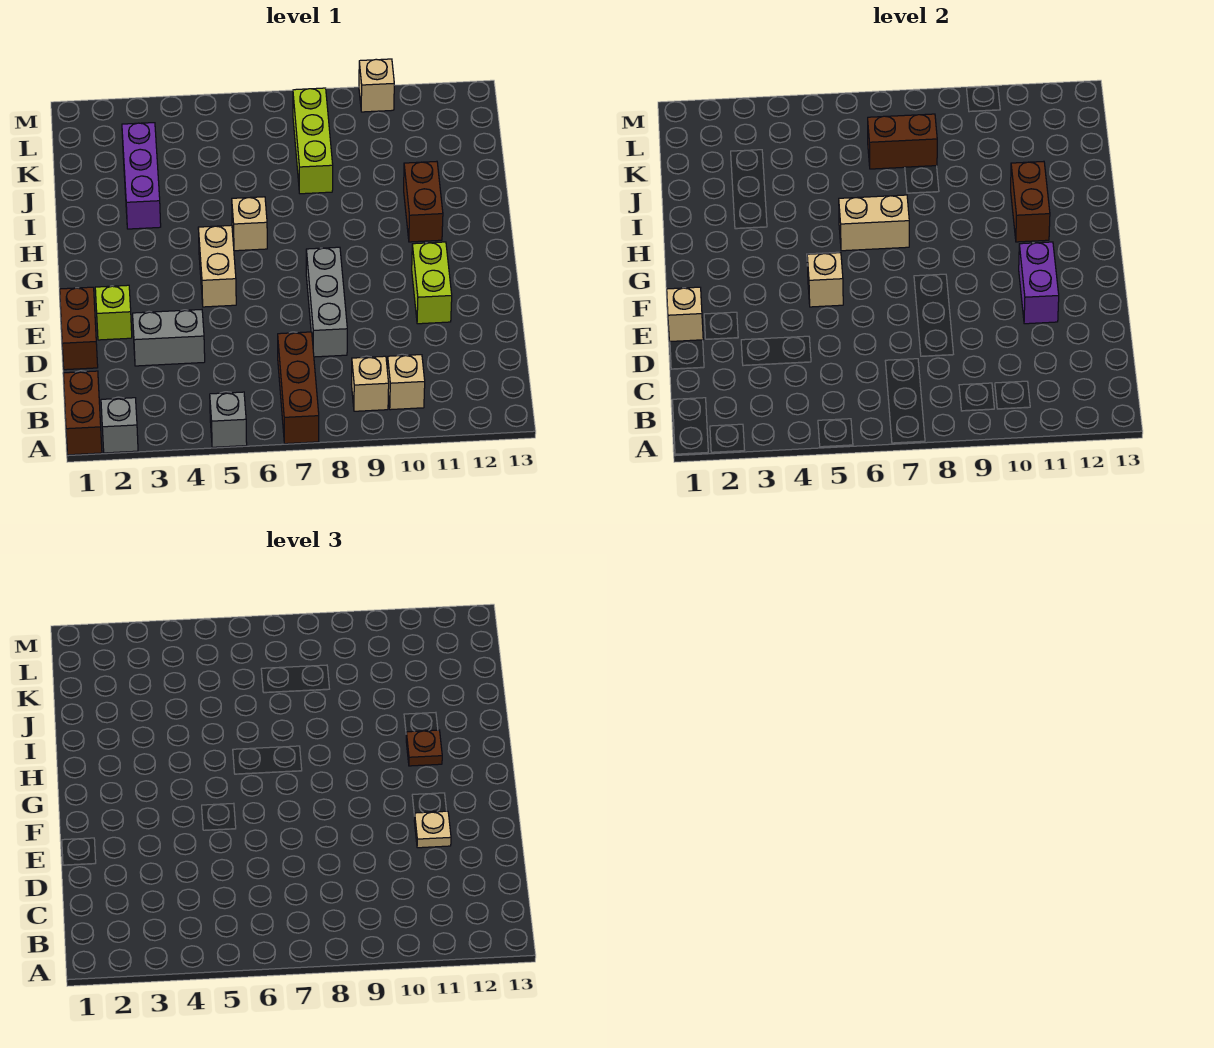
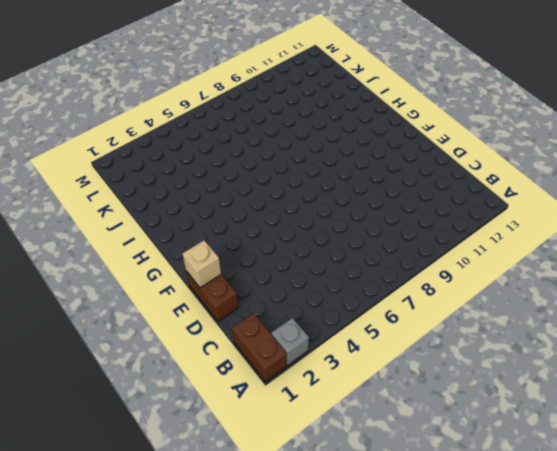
none -> grey 1x1 brick [210,392,247,447]
none -> brown 1x3 brick [278,332,319,444]
none -> tan 1x1 brick [351,356,389,411]

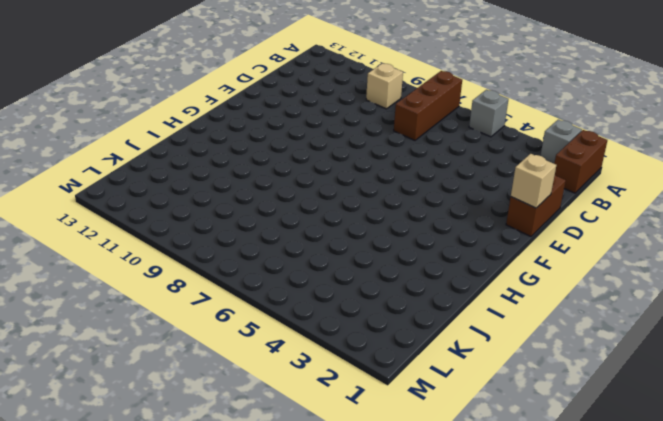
none -> tan 1x1 brick [387,355,425,410]
none -> grey 1x2 brick [133,310,205,366]
none -> grey 1x3 brick [306,247,347,357]

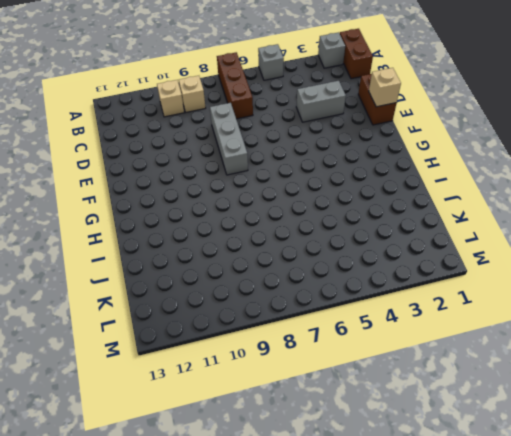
none -> lime 1x1 brick [95,285,132,340]
none -> lime 1x2 brick [412,242,452,324]
none -> tan 1x2 brick [198,225,236,307]

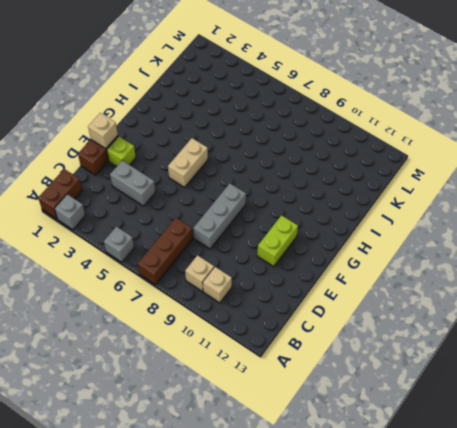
none -> tan 1x1 brick [232,197,267,251]
none -> brown 1x2 brick [404,161,443,242]
none -> purple 1x3 brick [122,123,161,229]

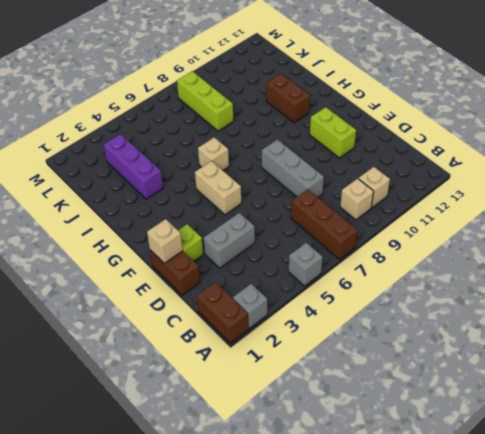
none -> tan 1x1 brick [359,59,394,112]
none -> purple 1x2 brick [1019,242,1059,324]
none -> tan 1x1 brick [807,253,843,307]

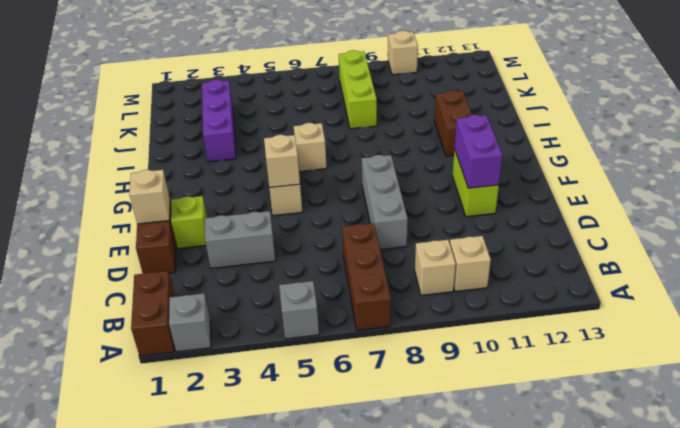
none -> tan 1x2 brick [839,195,909,251]
none -> brown 1x2 brick [1011,161,1050,242]
none -> brown 1x2 brick [868,114,937,169]

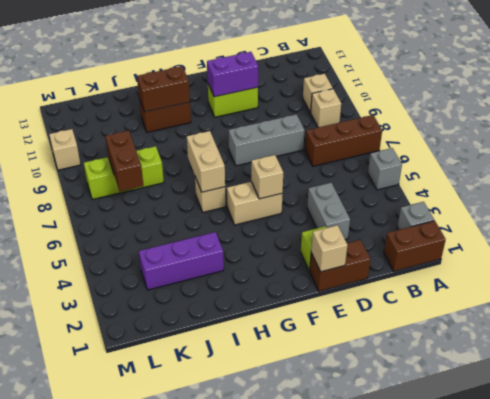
none -> tan 1x1 plate [414,811,451,848]
none -> brown 1x1 plate [406,730,442,766]

